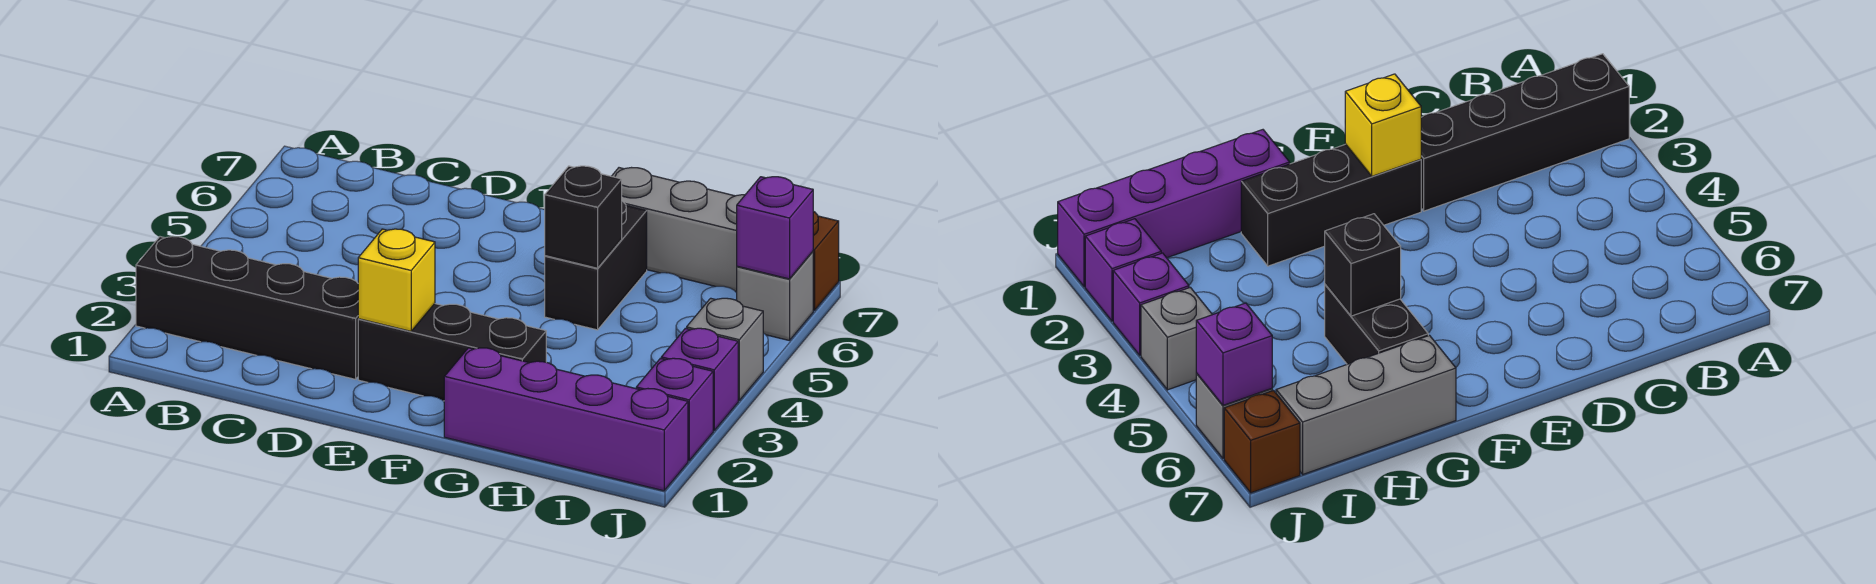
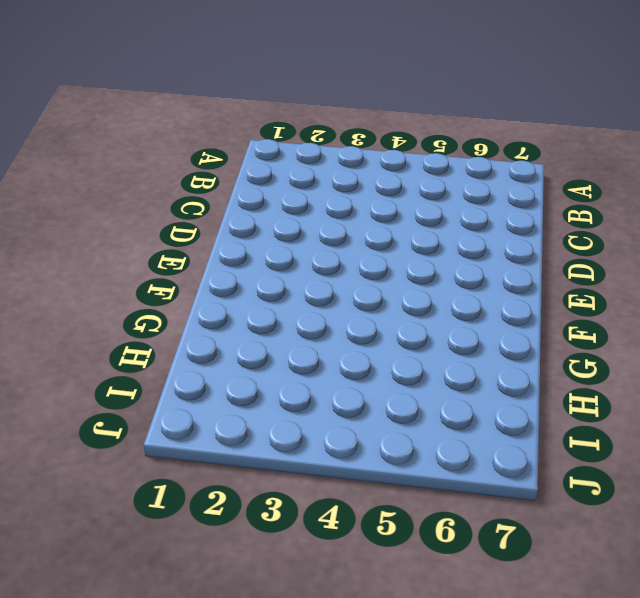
none -> black 1x4 brick [136,236,358,379]
none -> black 1x3 brick [358,304,546,401]
none -> purple 1x4 brick [444,348,688,491]

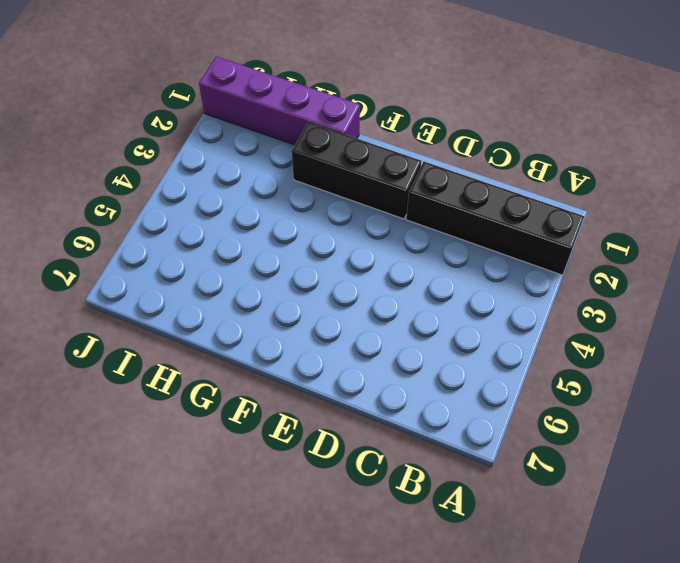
none -> black 1x2 brick [545,201,647,330]
none -> grey 1x3 brick [612,168,745,292]
none -> purple 1x1 brick [636,358,713,461]

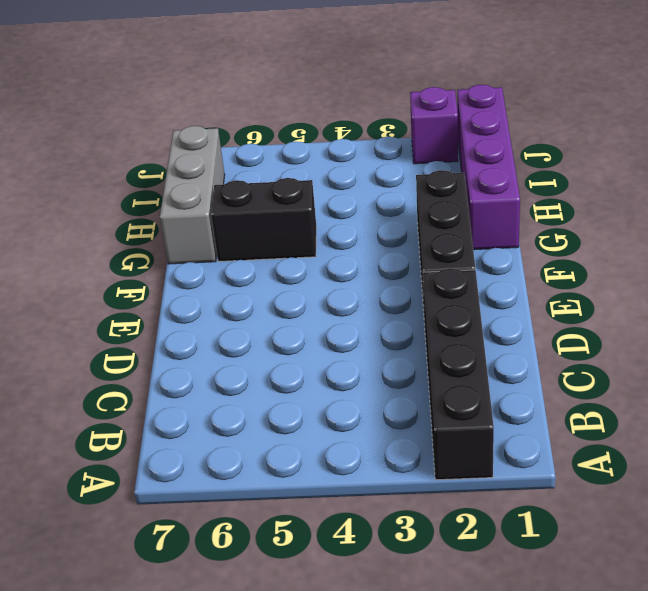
none -> purple 1x1 brick [661,328,738,431]
none -> grey 1x1 brick [687,298,763,401]
none -> grey 1x1 brick [737,252,813,341]

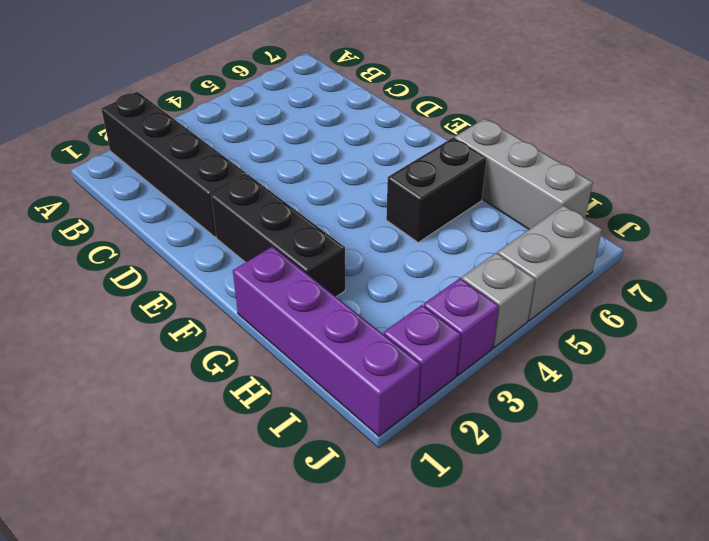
grey 1x2 brick [498,205,602,321] -> grey 1x1 brick [737,252,813,341]
none -> brown 1x1 brick [813,211,839,310]
none -> yellow 1x1 brick [358,229,435,331]
none -> black 1x1 brick [545,166,622,268]

